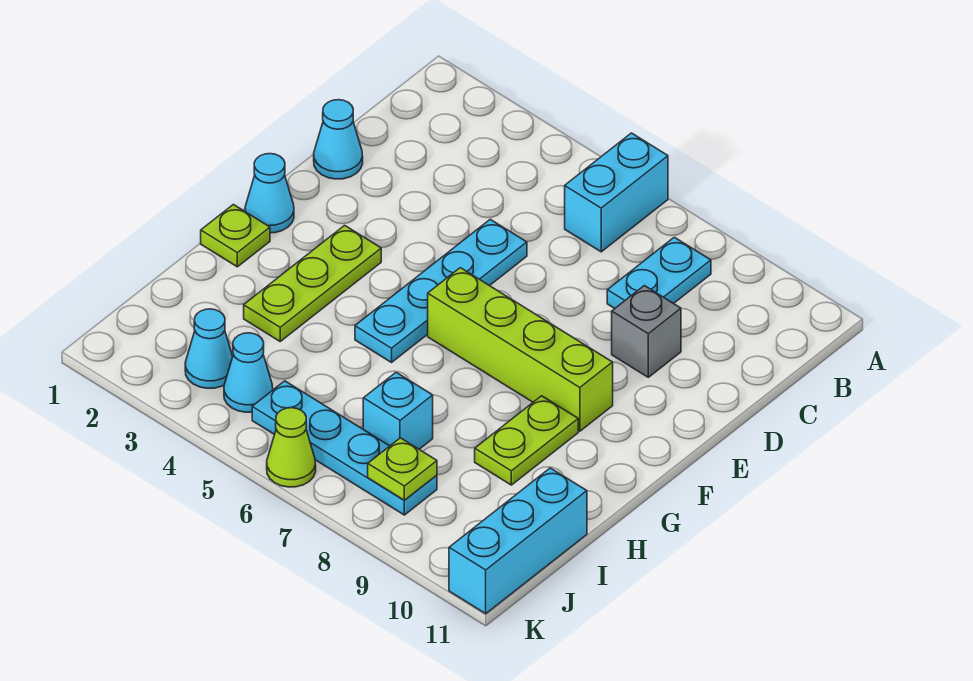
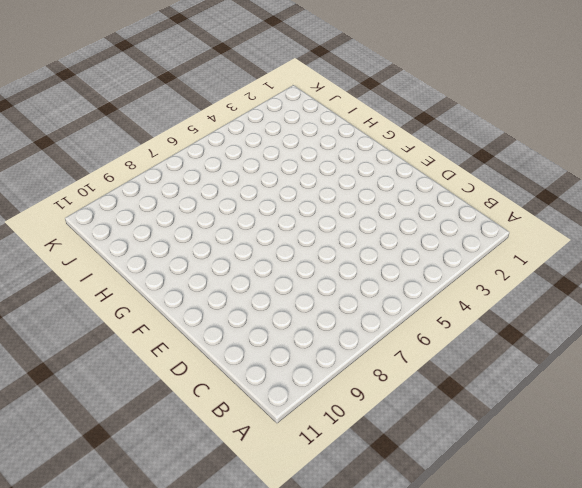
none -> cyan 1x2 brick [565,133,668,252]
none -> cyan 1x2 plate [607,237,711,308]
none -> cyan 1x1 cone [314,100,363,179]

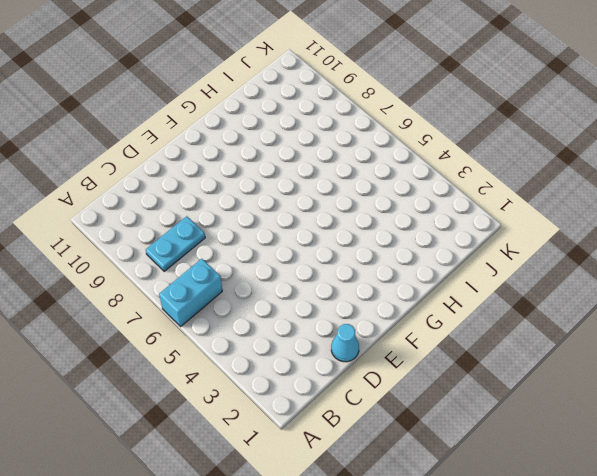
none -> cyan 1x4 plate [355,219,527,362]
none -> grey 1x1 brick [612,286,681,377]
none -> cyan 1x1 cone [245,154,294,233]

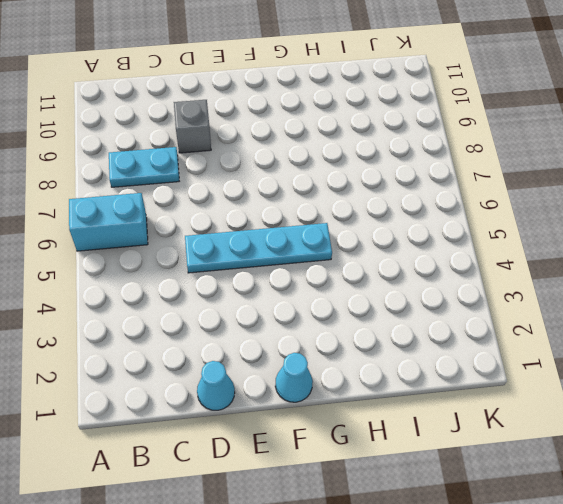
none -> lime 1x3 plate [244,225,381,341]
none -> lime 1x4 brick [428,268,613,431]
none -> lime 1x1 plate [201,205,270,267]

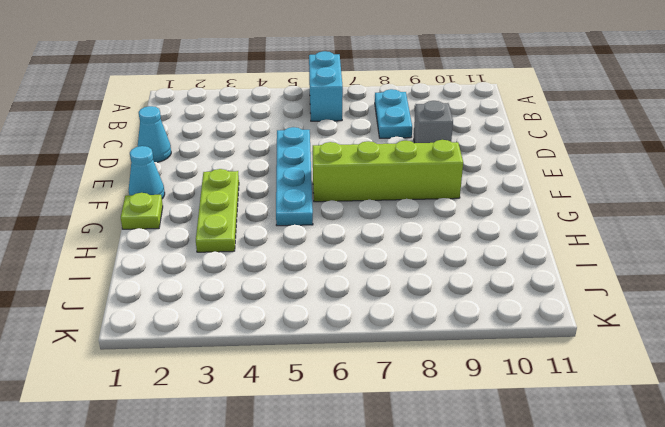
none -> lime 1x2 plate [475,396,578,485]
none -> cyan 1x1 brick [363,372,433,449]
none -> cyan 1x3 brick [449,468,587,614]

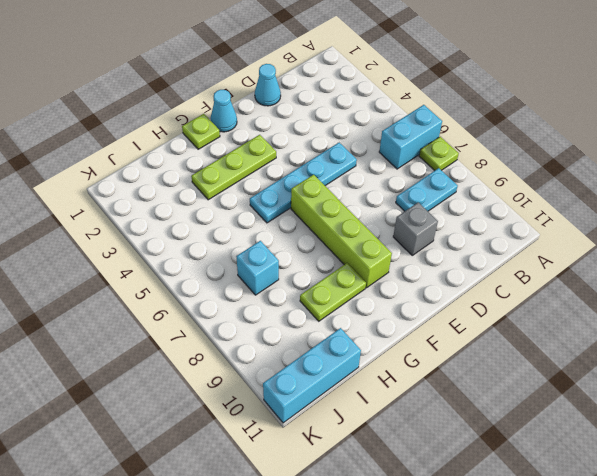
lime 1x1 plate [419,137,459,171] -> lime 1x1 plate moved to [368,438,437,500]
none -> cyan 1x1 cone [185,309,233,388]
none -> cyan 1x1 cone [224,333,273,412]
none -> cyan 1x4 plate [252,381,437,515]

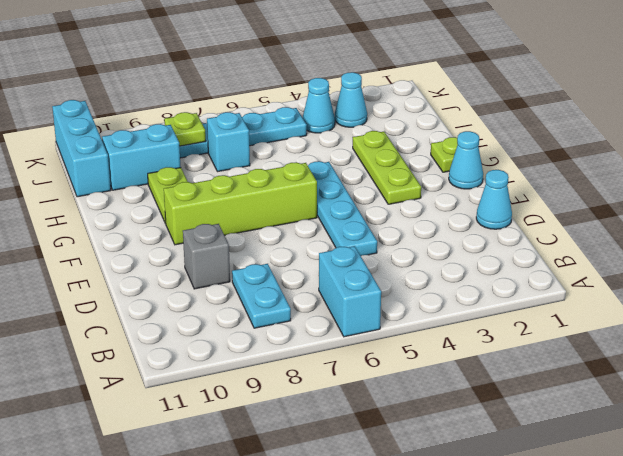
cyan 1x2 brick [102,124,181,190] -> none
none -> lime 1x1 cone [267,408,316,487]

